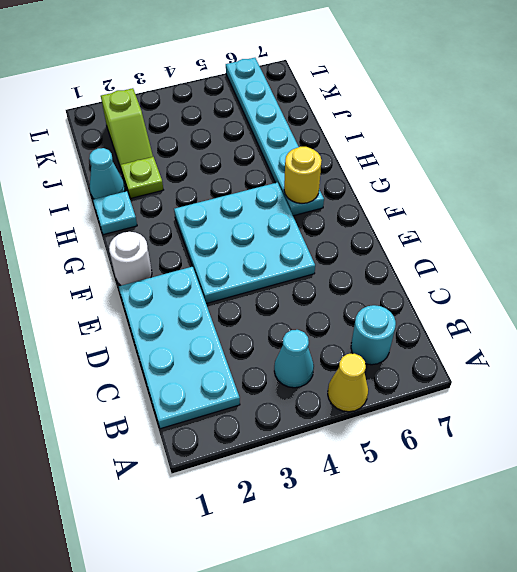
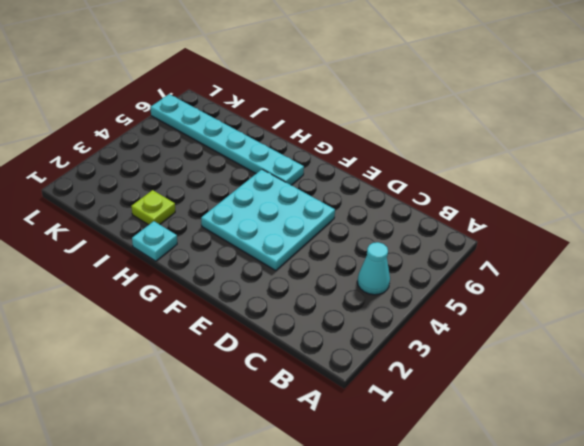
none -> yellow 1x1 cone [328,354,368,412]
none -> cyan 2x4 plate [119,266,240,429]
none -> cyan 1x1 round brick [351,305,396,365]

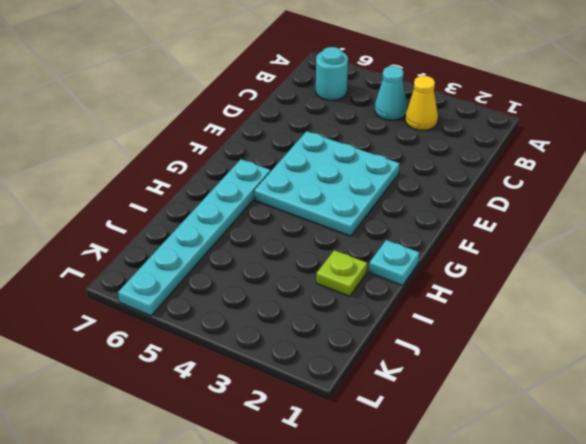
yellow 1x1 cone [405,76,438,130] -> yellow 1x1 cone moved to [328,354,368,412]
none -> cyan 2x4 plate [119,266,240,429]
none -> white 1x1 round brick [109,232,152,285]
none -> cyan 1x1 cone [89,148,125,199]

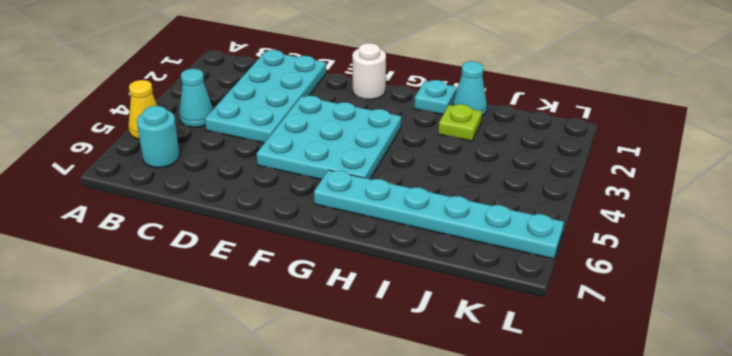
cyan 2x4 plate [205,50,326,143] -> cyan 2x4 plate turned to [119,266,240,429]
none -> lime 1x2 slope [101,88,153,168]
none -> yellow 1x1 round brick [284,147,322,203]

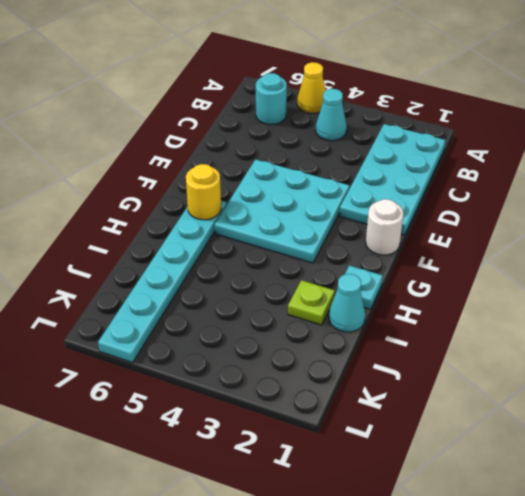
none -> lime 1x2 slope [101,88,153,168]

